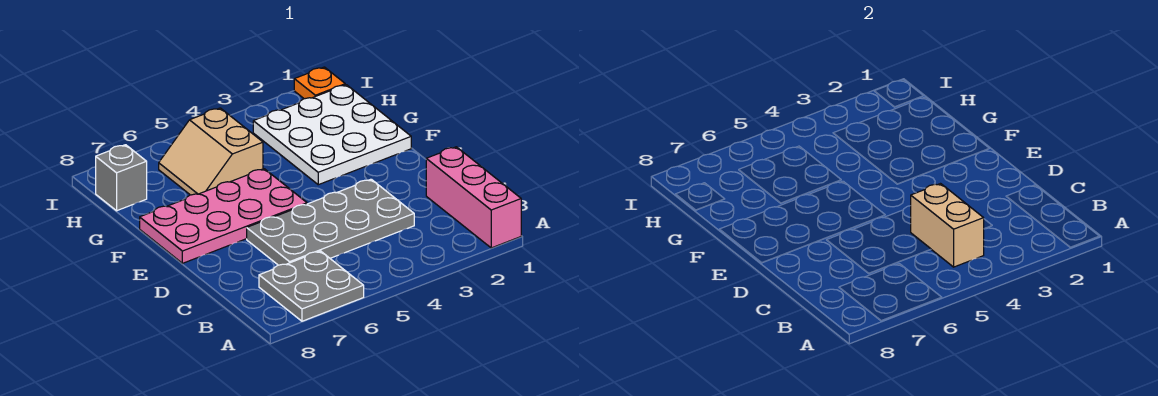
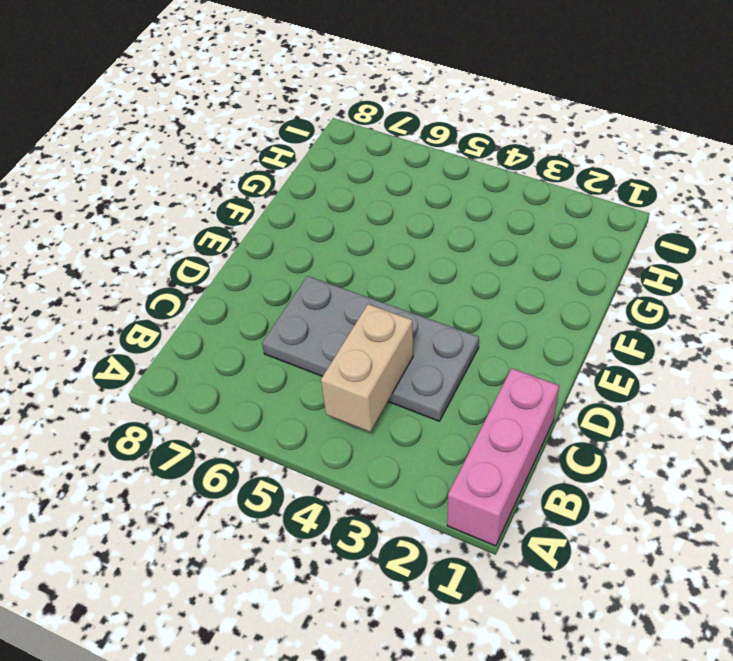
none -> grey 2x2 plate [259,251,364,321]
none -> pink 2x4 plate [140,169,307,263]

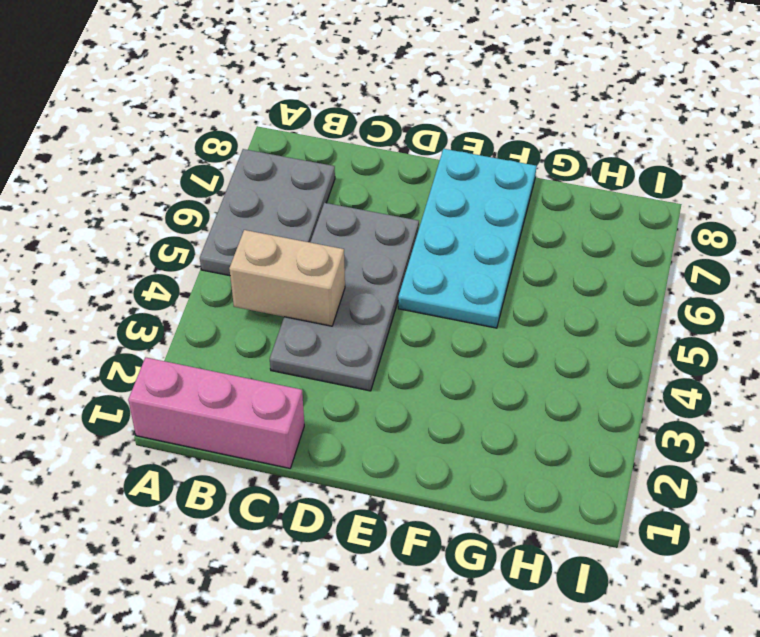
grey 2x3 plate [200,149,335,276] -> grey 2x2 plate [259,251,364,321]
cyan 2x4 plate [398,149,536,328] -> pink 2x4 plate [140,169,307,263]
none -> white 3x3 plate [253,85,411,185]
none -> tan 2x2 slope [159,108,263,195]

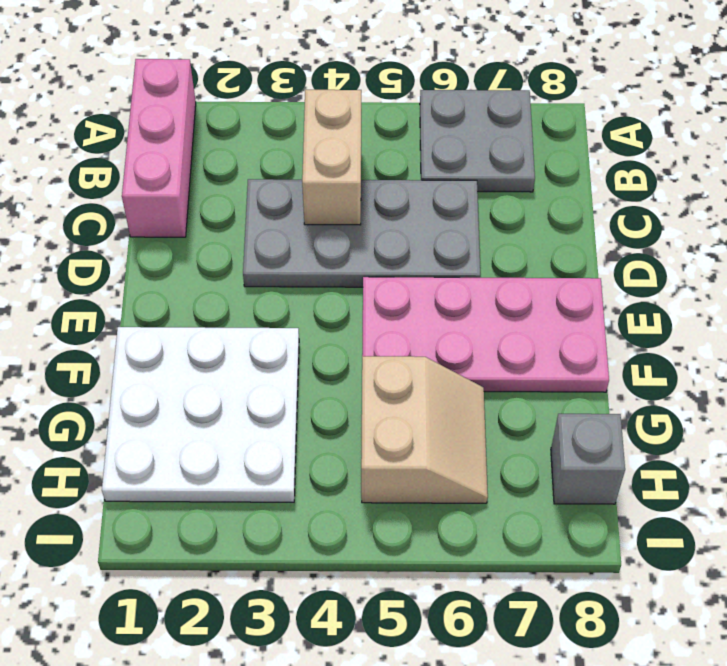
none -> orange 1x1 plate [294,67,345,99]

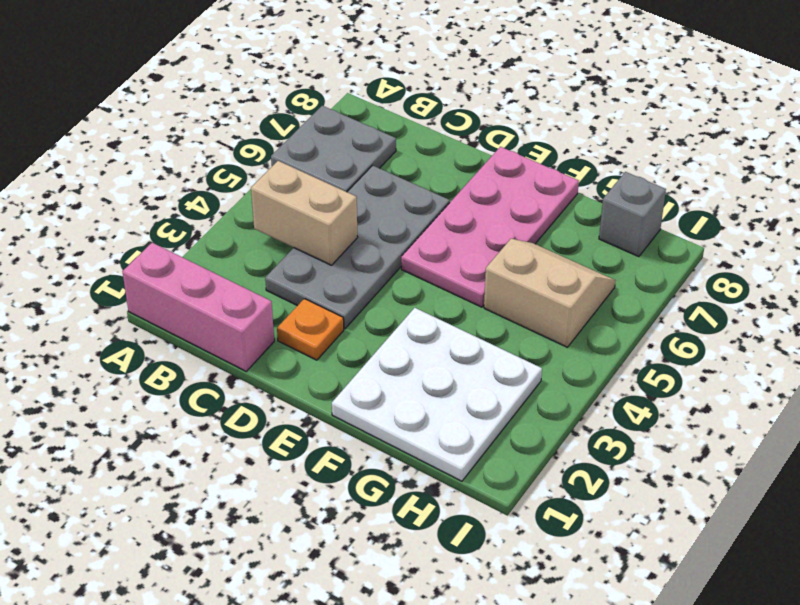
orange 1x1 plate [277,299,344,360] -> orange 1x1 plate moved to [294,67,345,99]

